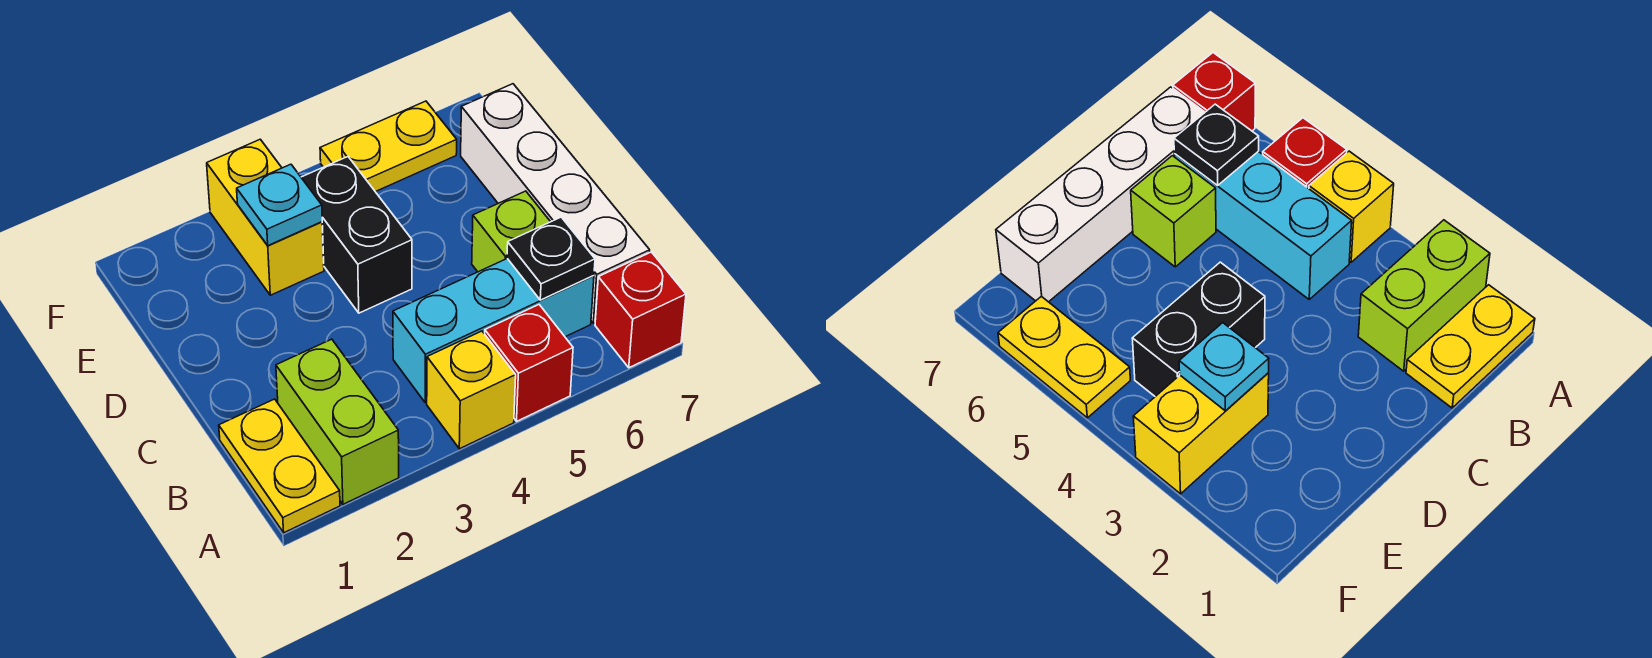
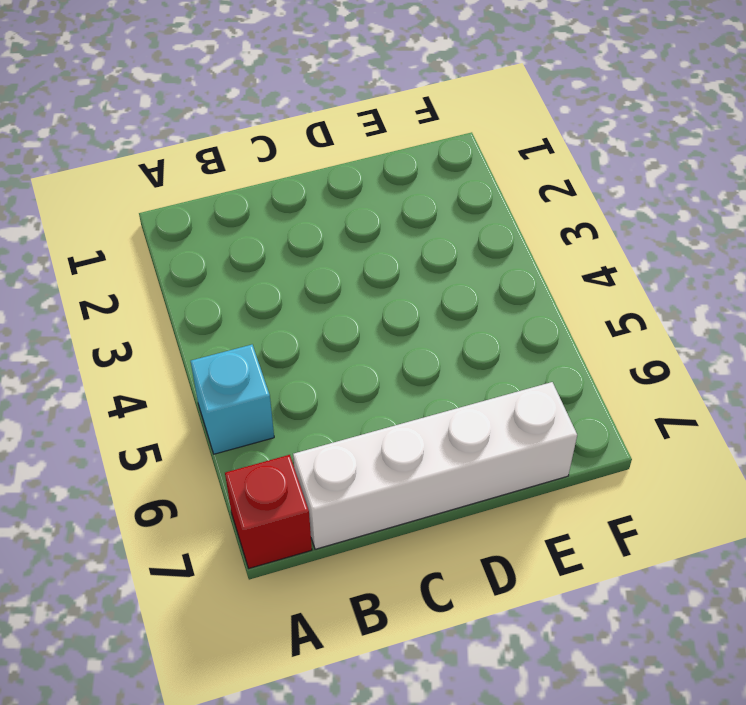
cyan 1x1 brick [191,345,274,454] -> red 1x1 brick [485,305,573,421]
none -> yellow 1x2 plate [219,399,340,533]
none -> lime 1x2 brick [276,339,399,504]
none -> yellow 1x1 brick [427,331,516,449]

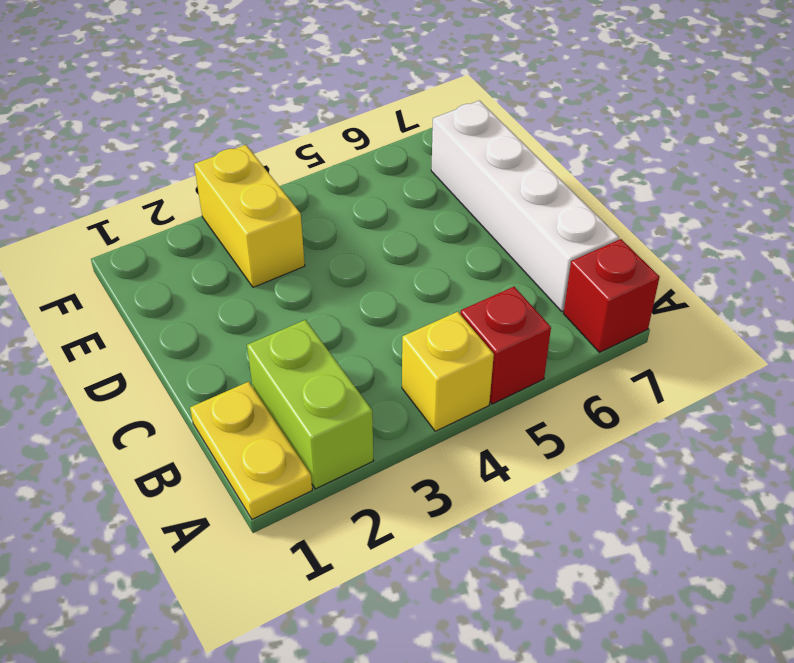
none -> cyan 1x3 brick [393,259,594,403]
none -> lime 1x1 brick [472,191,550,272]
none -> black 1x2 brick [301,157,412,313]

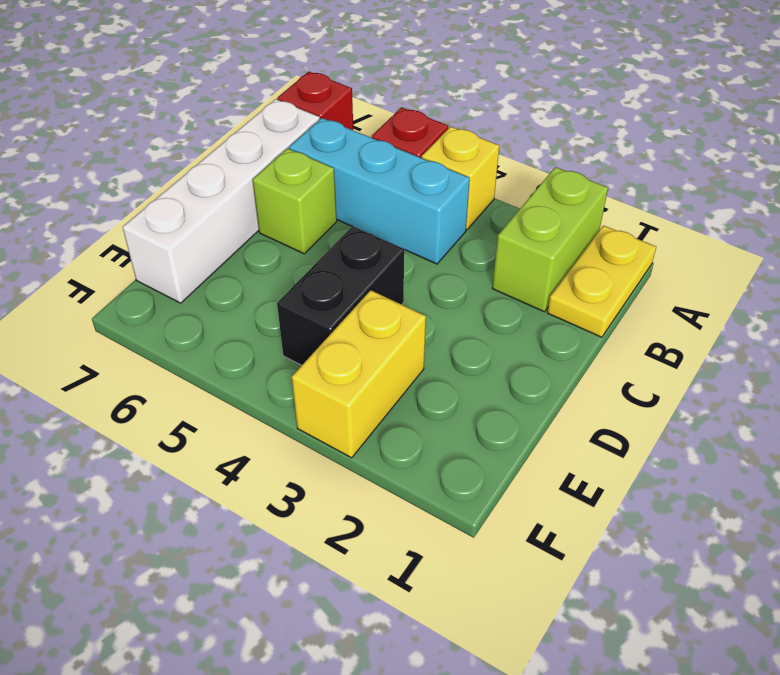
none -> yellow 1x2 plate [320,101,457,192]
none -> black 1x1 plate [507,217,595,300]
none -> cyan 1x1 plate [237,164,322,246]

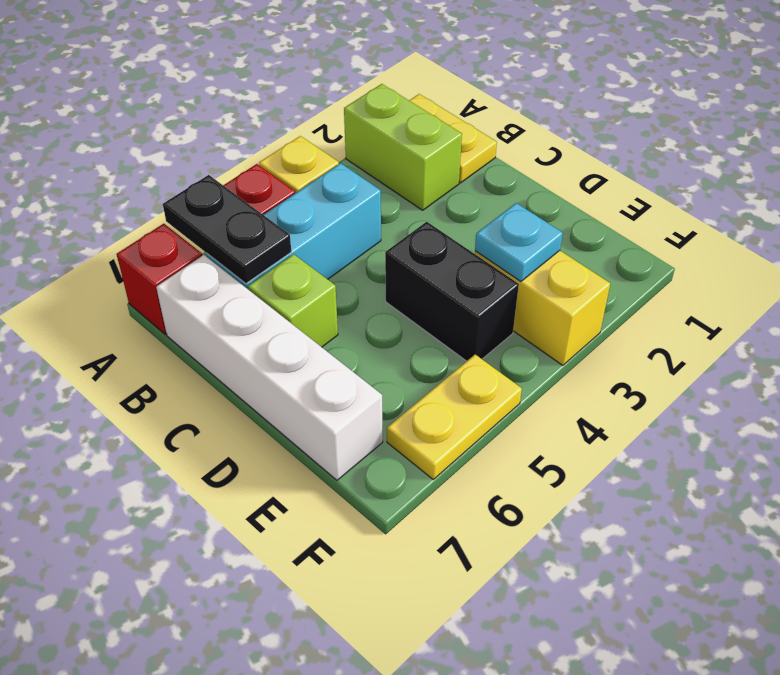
black 1x2 plate [163,175,291,283] -> black 1x1 plate [507,217,595,300]

